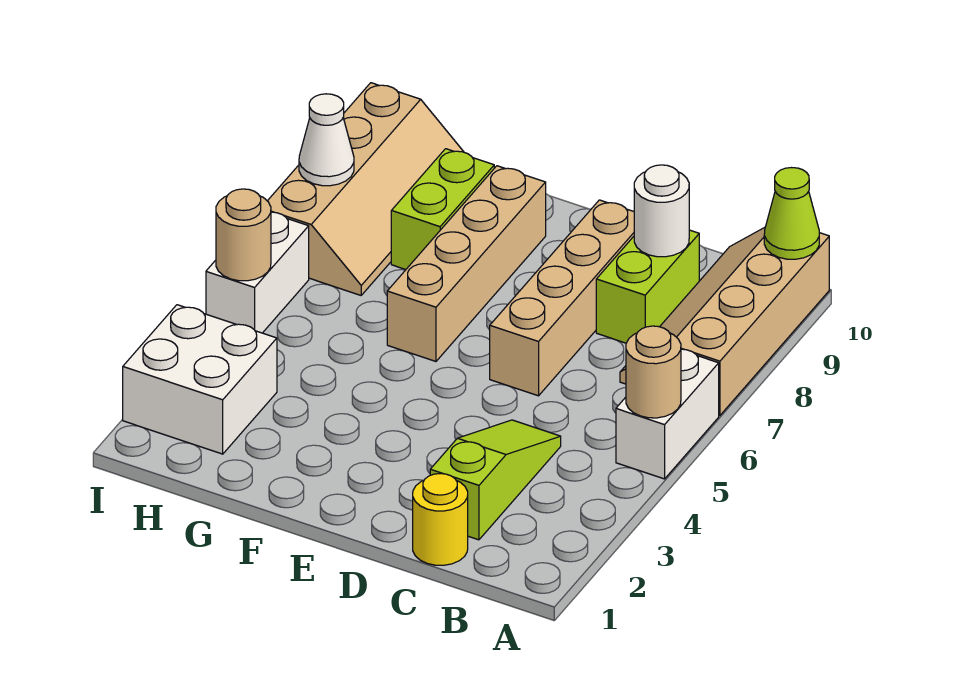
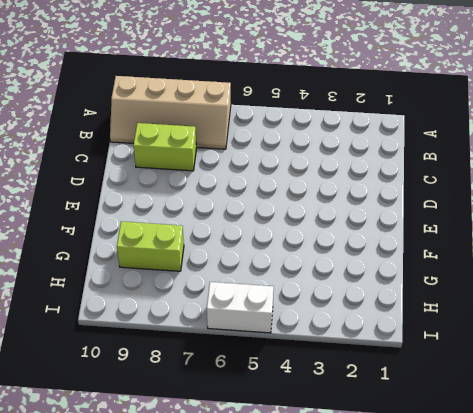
none -> white 1x2 brick [616,349,719,479]
none -> yellow 1x1 round brick [413,474,468,565]
none -> lime 1x3 slope [430,420,561,540]

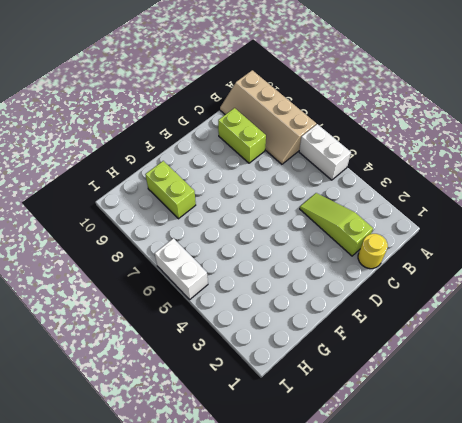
none -> tan 1x4 brick [490,200,634,396]
none -> tan 1x4 brick [387,166,546,361]
none -> white 2x2 brick [123,305,277,454]

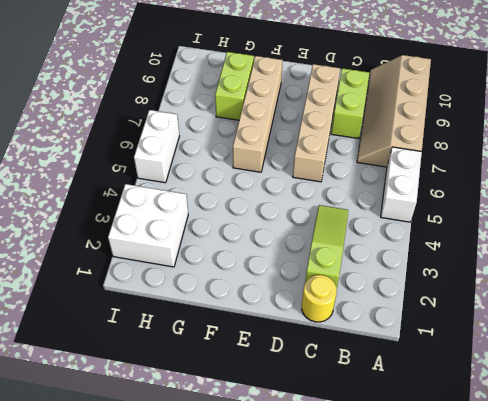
none -> tan 2x4 slope [268,83,464,295]
none -> tan 1x1 round brick [626,326,681,418]
none -> lime 1x1 cone [764,168,819,259]

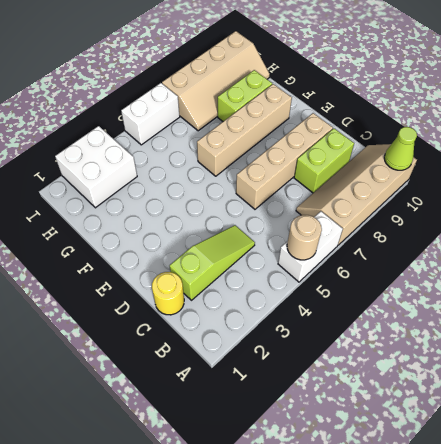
none -> white 1x1 round brick [634,165,689,257]
none -> tan 1x1 round brick [216,189,271,281]
none -> white 1x1 cone [299,94,354,186]

